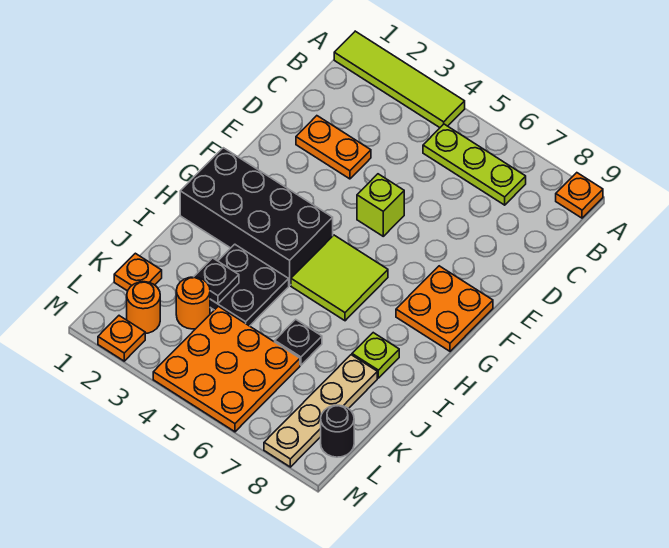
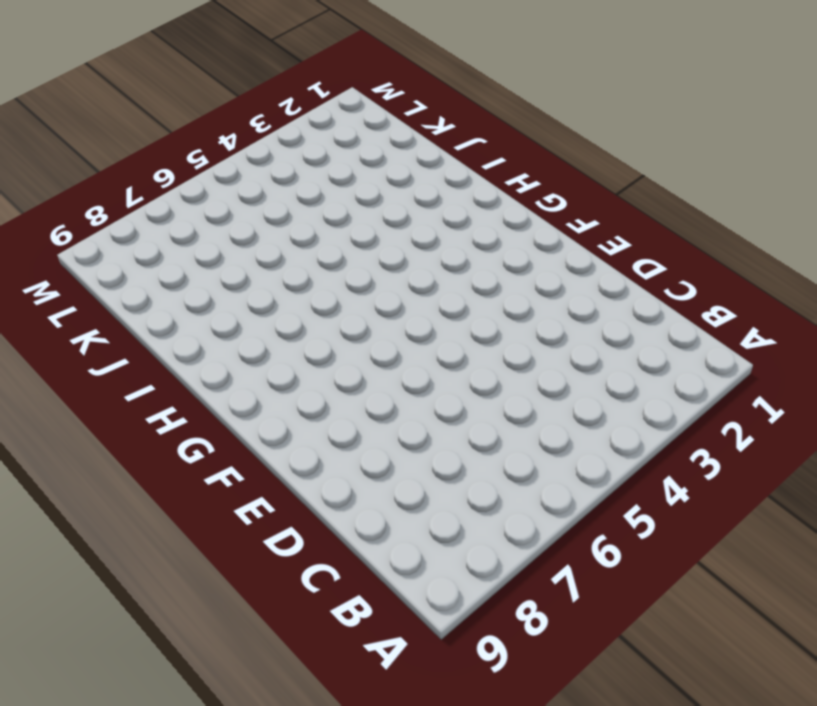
none -> lime 1x4 tile [334,31,465,128]
none -> orange 1x1 plate [556,173,603,218]
none -> lime 1x3 plate [423,124,526,205]

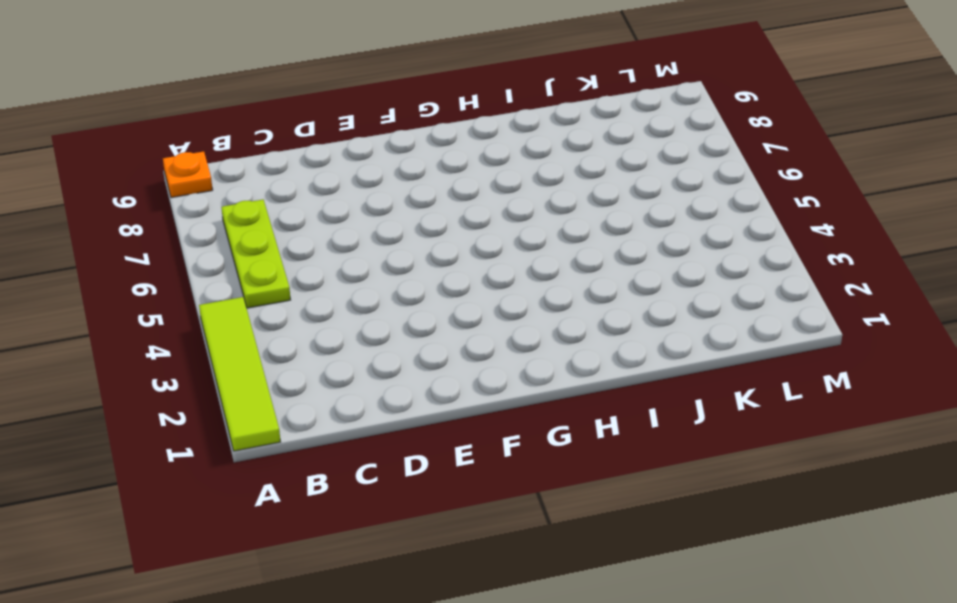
none -> orange 1x2 plate [296,116,371,179]
none -> lime 1x1 brick [357,174,404,236]
none -> orange 2x2 plate [396,266,493,351]

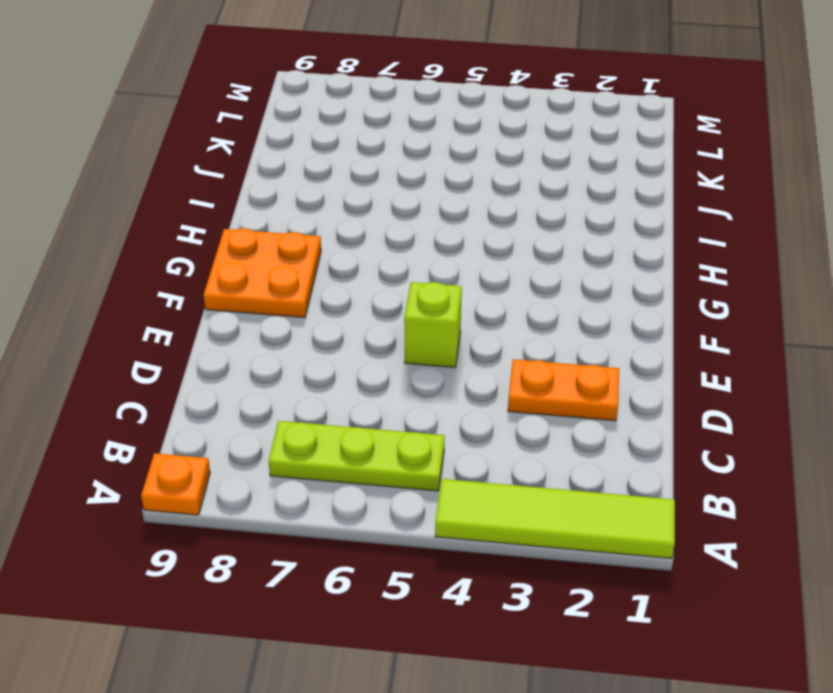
none -> black 2x4 brick [180,148,333,285]
none -> lime 2x2 tile [291,235,388,321]
none -> black 2x2 plate [210,244,289,326]

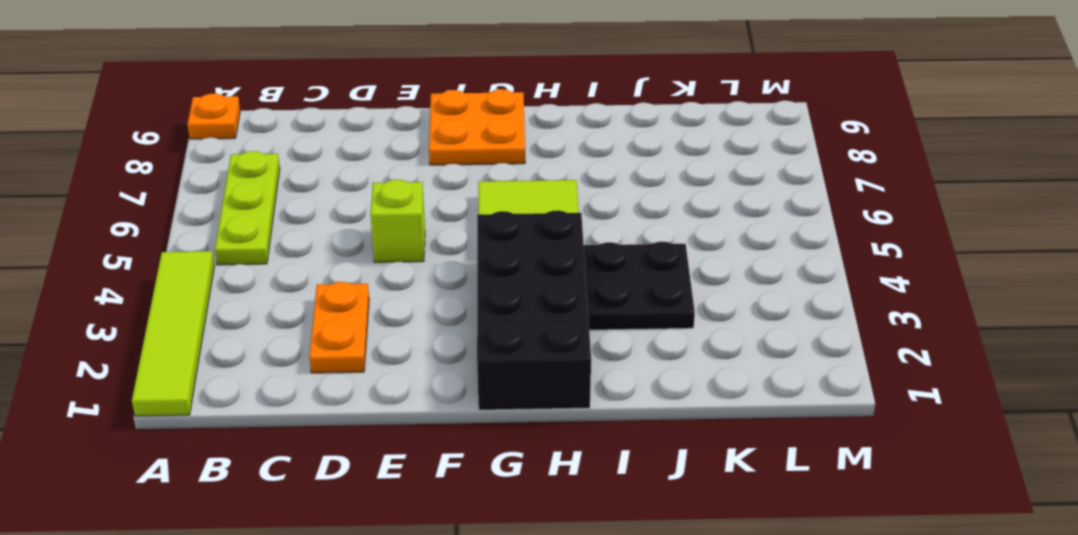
none -> lime 1x1 plate [352,333,399,378]
none -> black 1x1 plate [275,319,322,365]
none -> tan 1x4 plate [264,355,377,467]

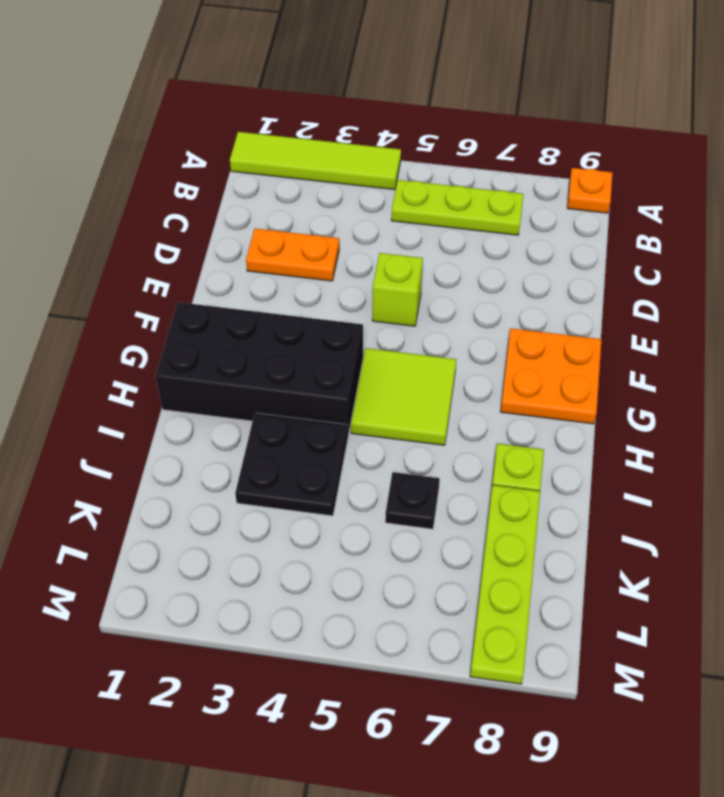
lime 1x4 plate [470,485,540,684] -> tan 1x4 plate [264,355,377,467]
none -> orange 1x1 plate [114,253,162,291]
none -> orange 1x1 round brick [176,277,210,329]
none -> orange 3x3 plate [153,306,300,432]

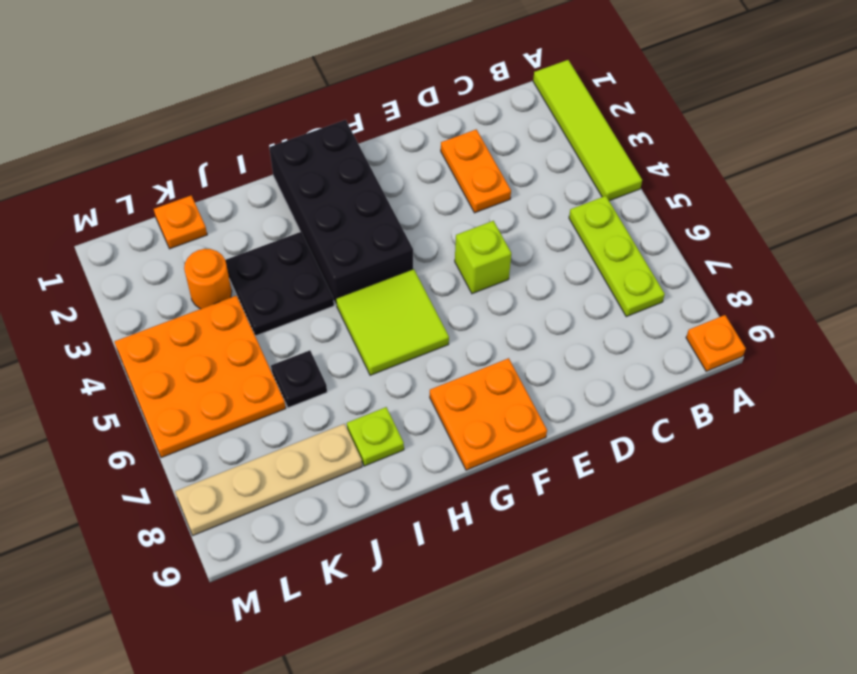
none -> orange 1x1 round brick [127,282,160,333]
none -> black 1x1 round brick [321,405,354,457]
none -> orange 1x1 plate [98,316,145,361]

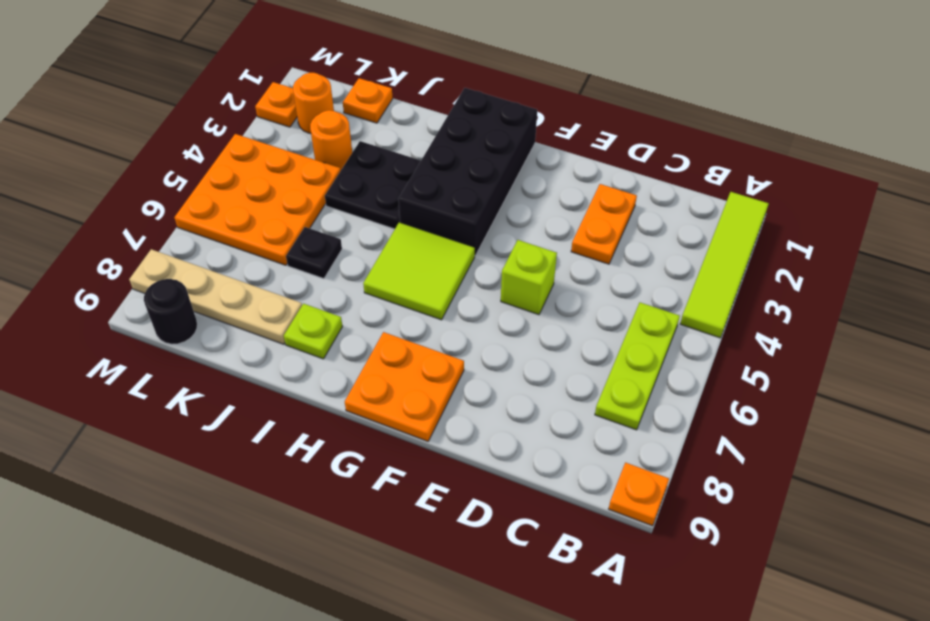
none -> black 1x1 plate [194,258,239,304]

